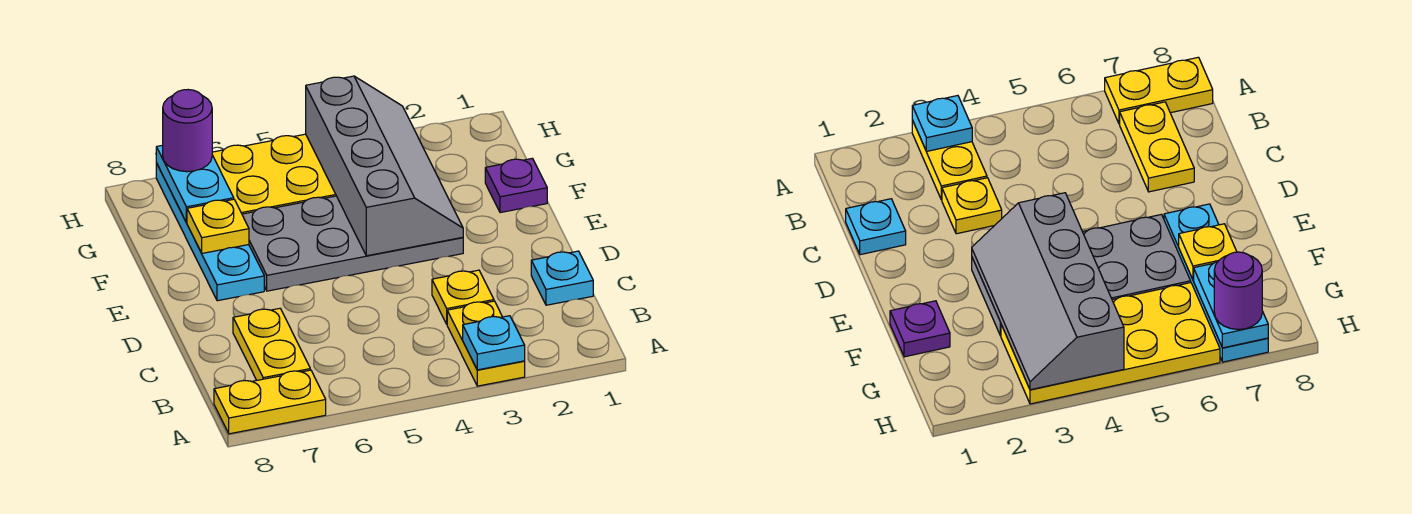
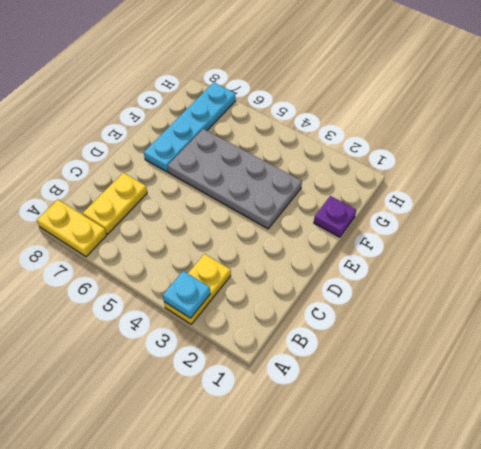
none -> cyan 1x1 plate [531,251,593,305]
none -> yellow 1x1 plate [432,270,494,324]
none -> yellow 2x4 plate [212,134,336,214]

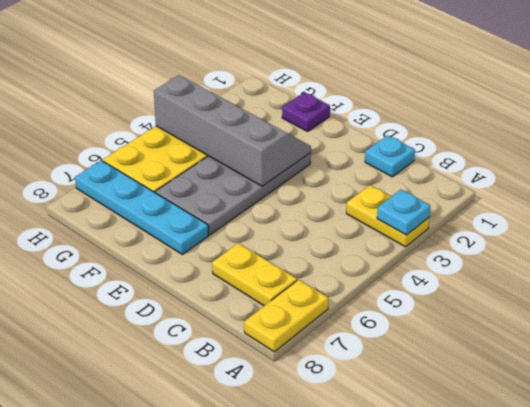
none -> yellow 1x1 plate [432,270,494,324]
none -> yellow 1x1 plate [187,199,249,253]
none -> cyan 1x2 plate [156,145,234,223]

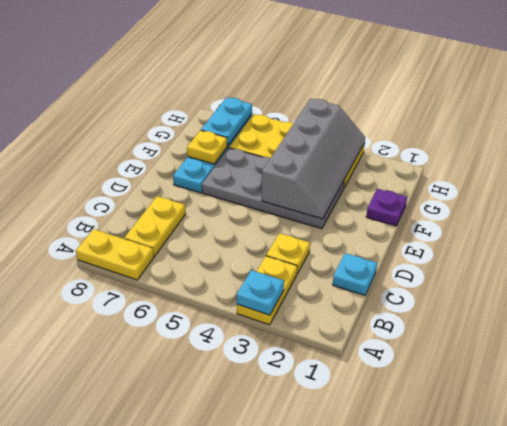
none -> purple 1x1 round brick [163,90,212,172]

